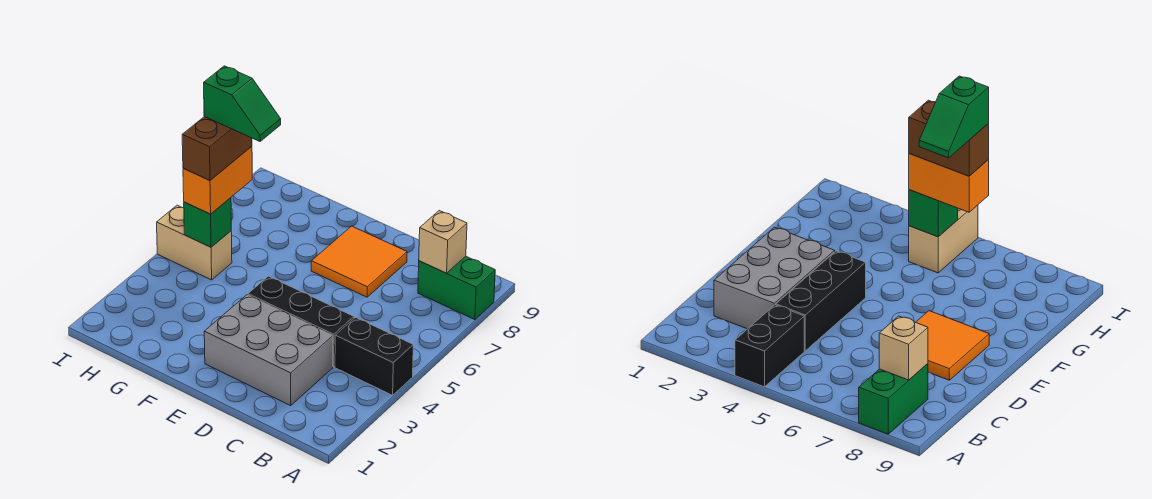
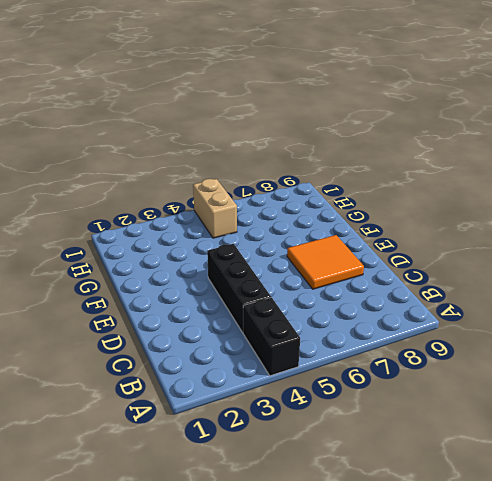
none -> green 1x2 brick [418,256,495,320]
none -> grey 2x3 brick [204,295,333,405]

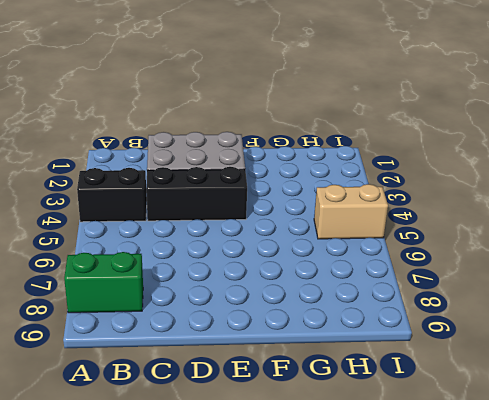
none -> orange 2x2 tile [311,226,407,297]
none -> tan 1x1 brick [419,211,467,273]

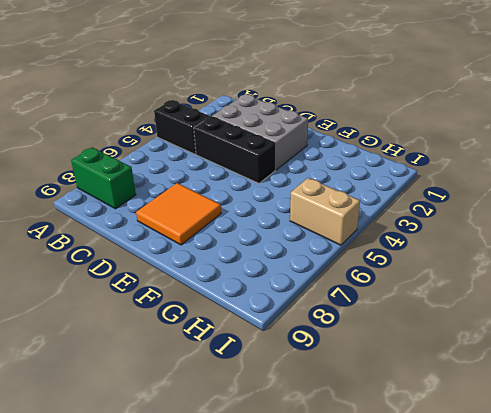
none -> tan 1x1 brick [419,211,467,273]
none -> green 1x1 brick [184,198,231,247]

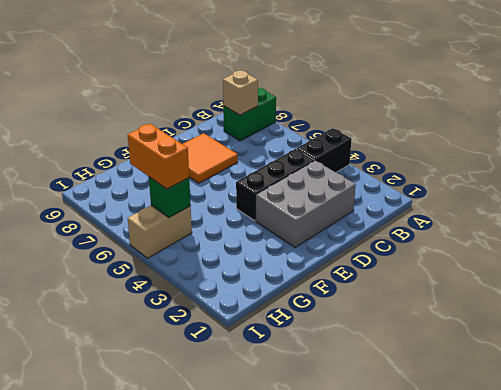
none -> brown 1x2 brick [182,117,252,180]
none -> green 1x2 slope [204,66,281,141]

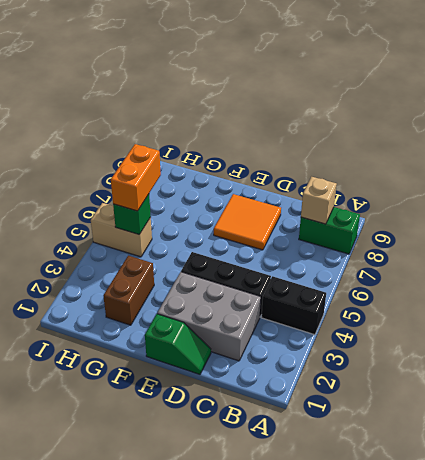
green 1x2 slope [145,314,211,374] -> green 1x2 slope moved to [204,66,281,141]
brown 1x2 brick [103,255,154,325] -> brown 1x2 brick moved to [182,117,252,180]

